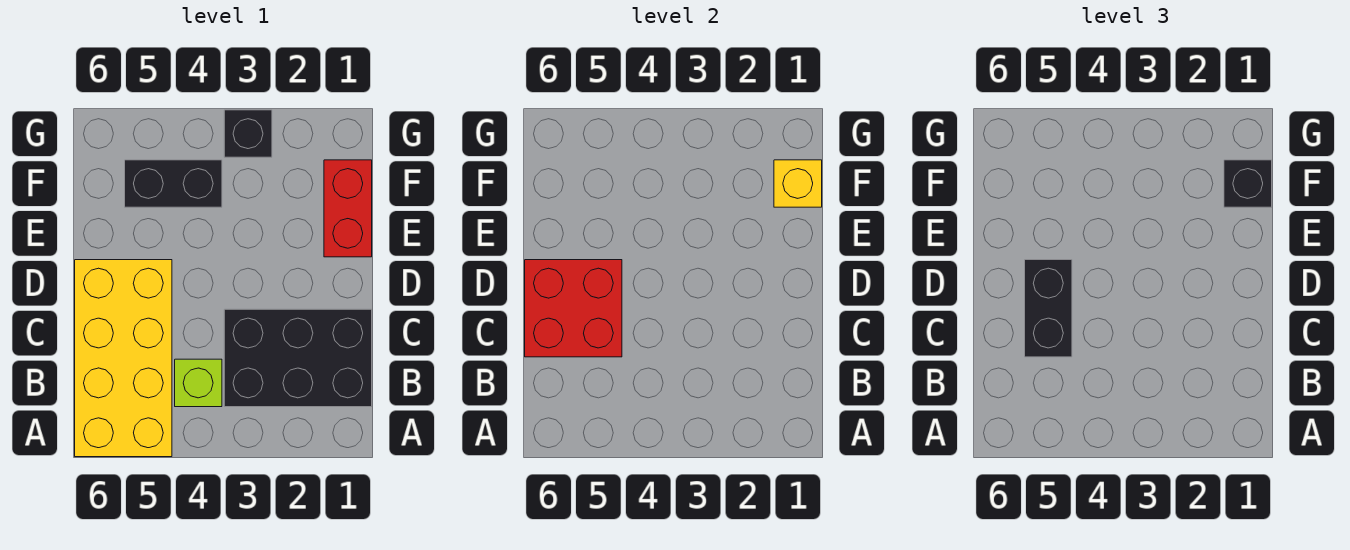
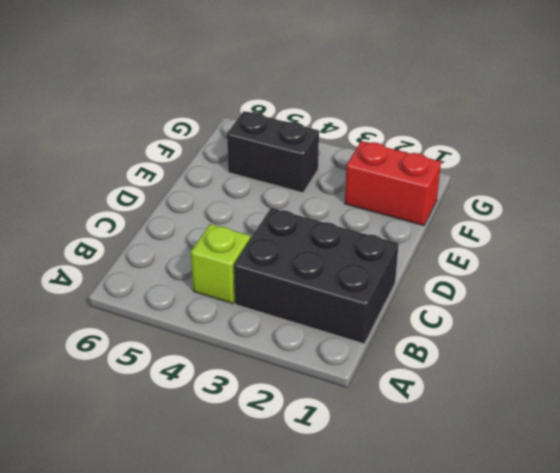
red 1x2 brick [345,141,441,226] -> red 1x2 brick turned to [324,160,372,257]
none -> yellow 2x4 brick [75,260,172,457]
none -> black 1x1 brick [224,110,272,157]

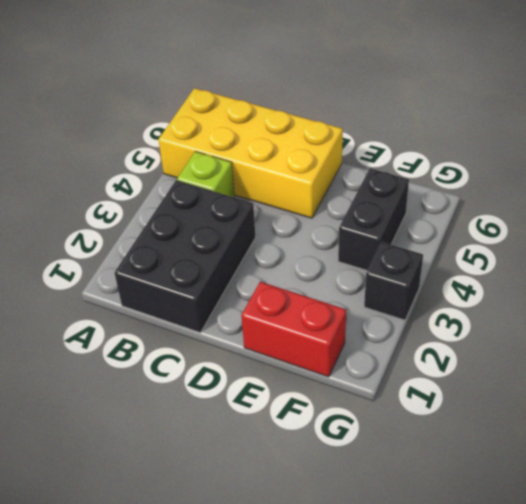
none -> red 2x2 brick [525,260,622,357]
none -> yellow 1x1 brick [774,160,822,207]

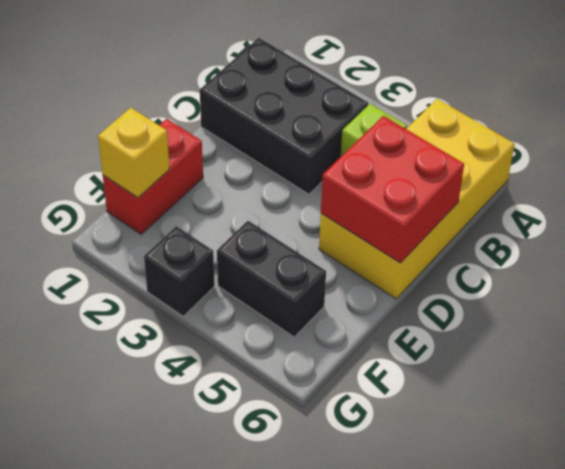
none -> black 1x2 brick [1025,260,1072,357]
none -> black 1x1 brick [1224,160,1272,207]

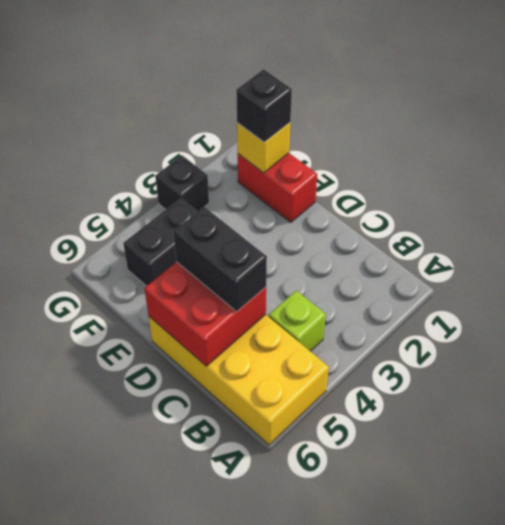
none -> black 2x3 brick [224,309,372,407]

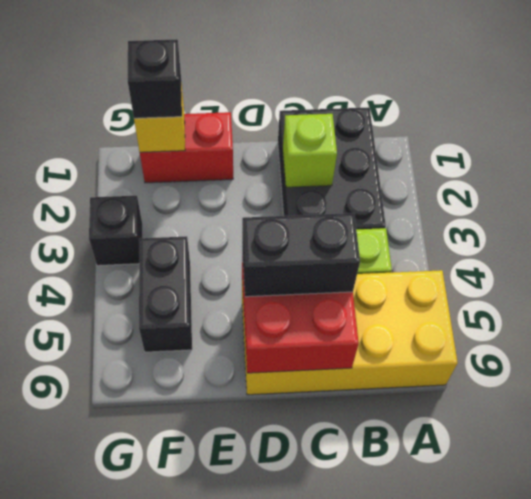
lime 1x1 brick [283,114,337,187] -> none

